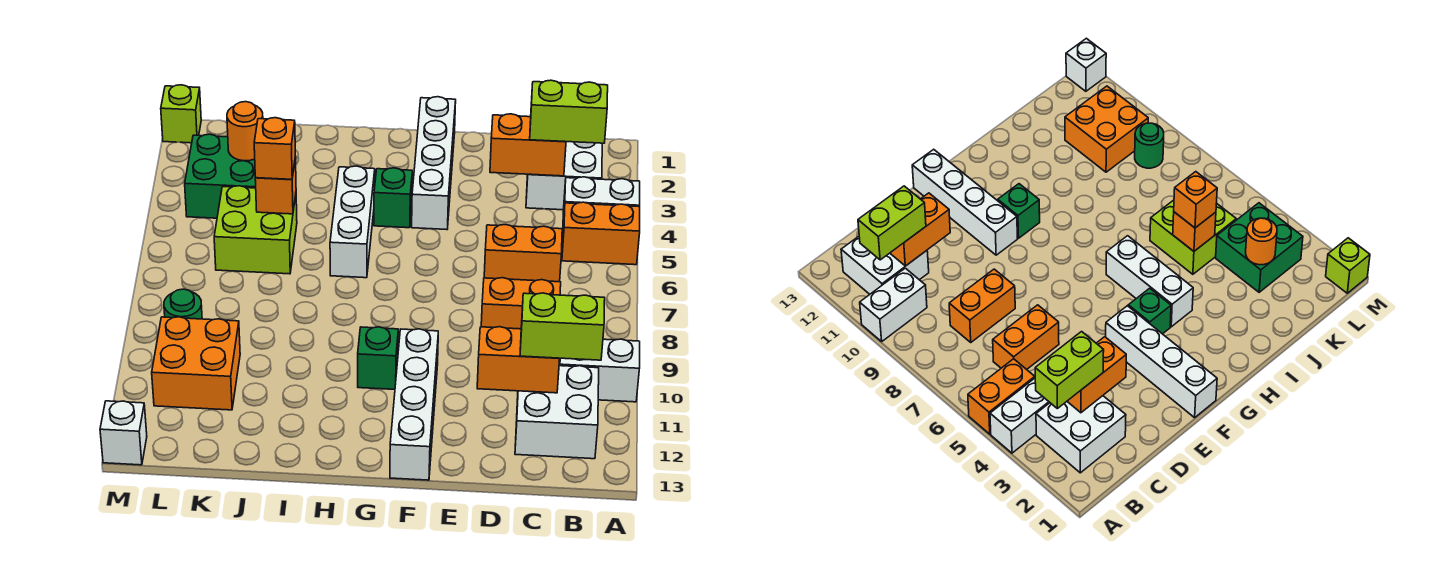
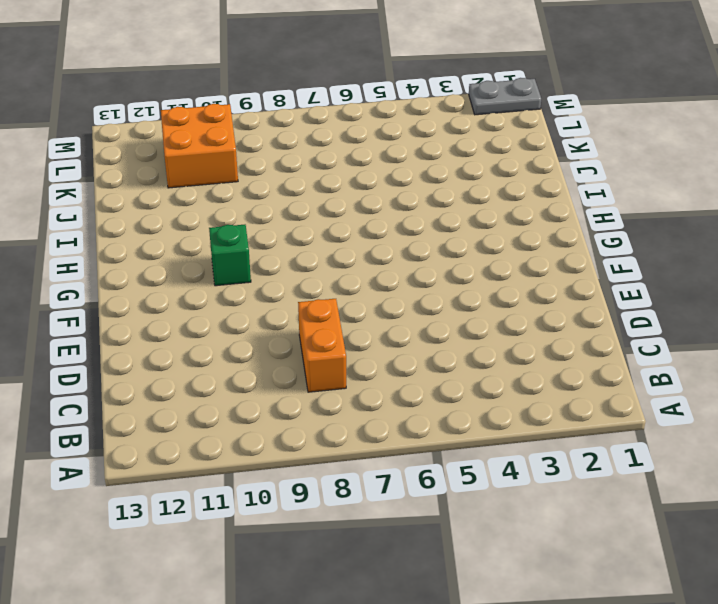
grey 1x2 plate [469,78,541,115] -> lime 1x1 brick [161,85,201,143]
none -> white 1x2 brick [563,177,640,224]
none -> orange 1x2 brick [562,202,640,265]
none -> white 1x2 brick [559,339,640,402]

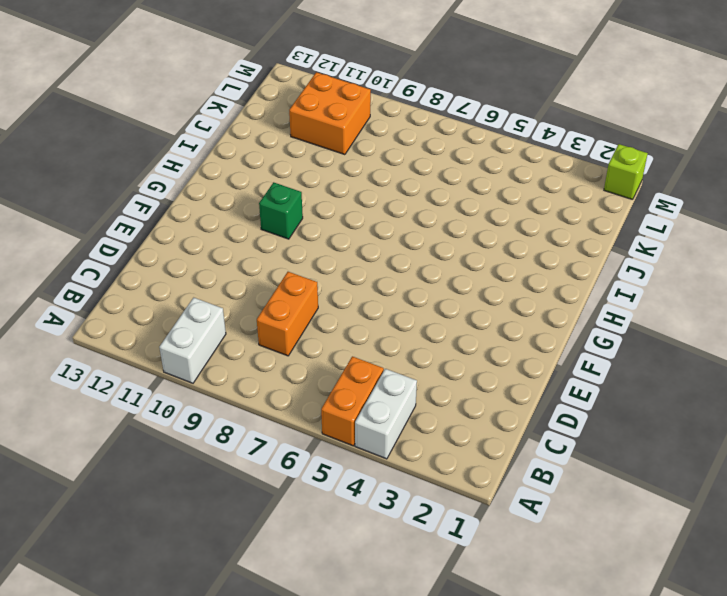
none -> white 2x2 brick [526,142,602,210]
none -> white 2x2 brick [515,366,599,459]
none -> orange 1x2 brick [484,225,562,282]

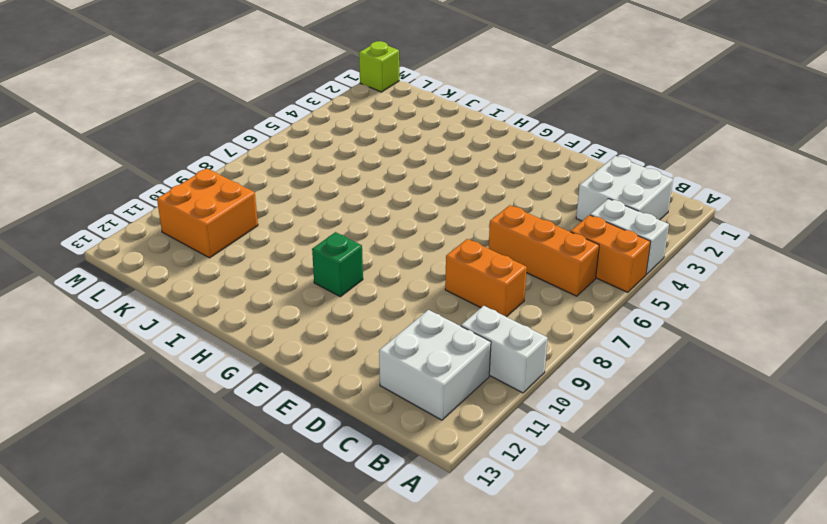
orange 1x3 brick [489,205,599,296] -> orange 1x2 brick [484,225,562,282]
none -> white 1x4 brick [412,97,456,230]
none -> white 1x4 brick [390,329,438,480]
none -> green 1x1 brick [374,168,412,228]

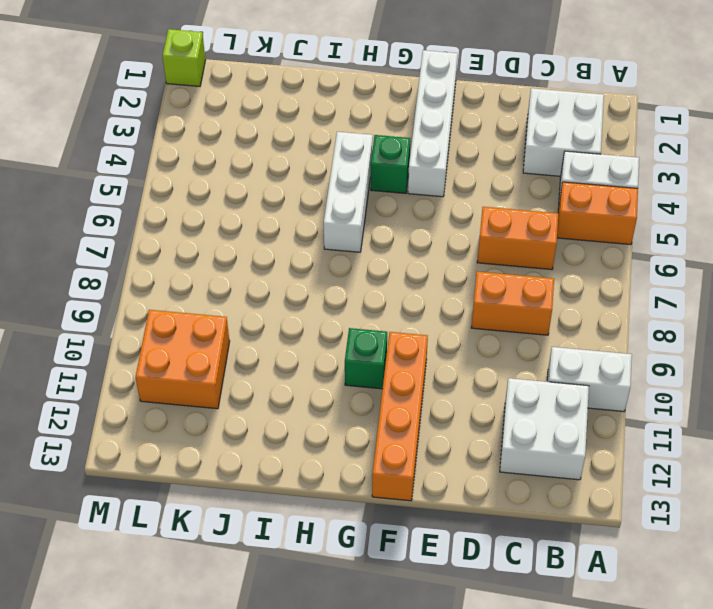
orange 1x4 brick [372,332,428,501] -> white 1x4 brick [390,329,438,480]
none -> lime 2x2 brick [214,186,297,274]
none -> green 2x2 brick [185,134,256,218]
none -> green 1x1 round brick [164,289,202,319]

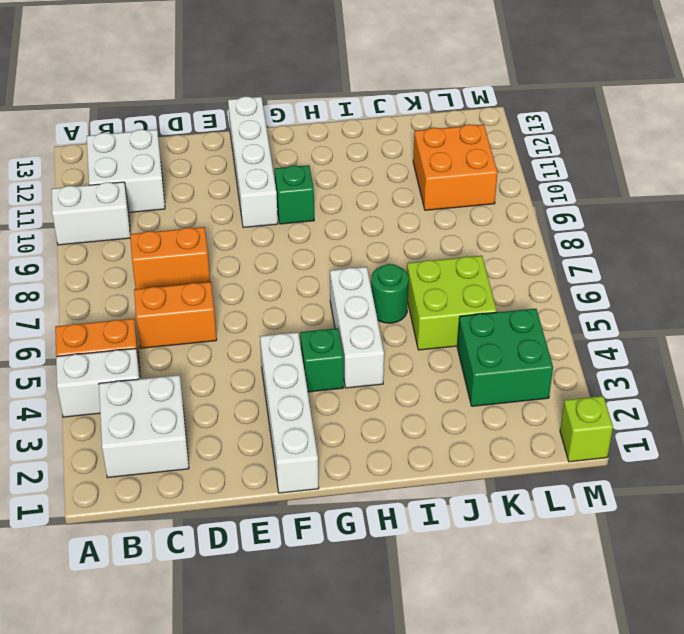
green 1x1 round brick [371,264,408,323] -> green 1x1 round brick moved to [164,289,202,319]
none -> white 1x1 brick [100,401,147,465]
none -> orange 1x2 brick [490,114,566,176]
none -> orange 1x2 brick [477,327,560,393]

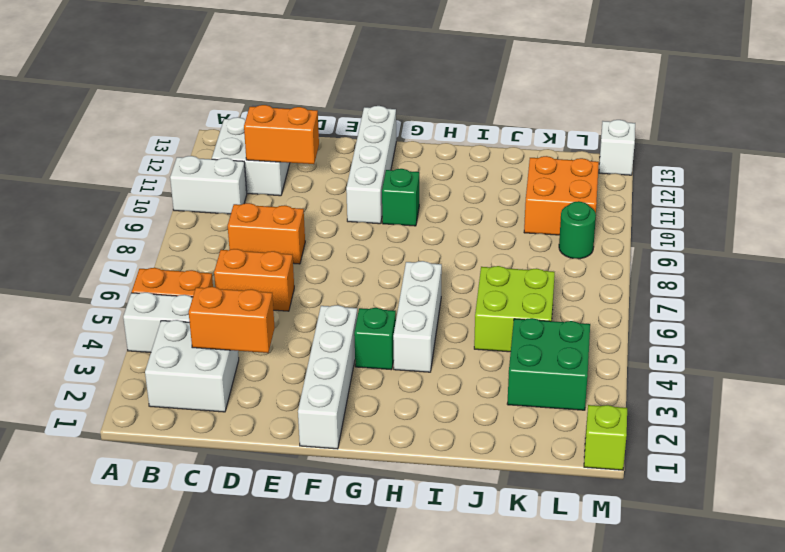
none -> orange 1x1 brick [255,156,296,214]
none -> orange 1x1 round brick [227,102,263,161]
none -> lime 1x2 brick [530,80,608,143]

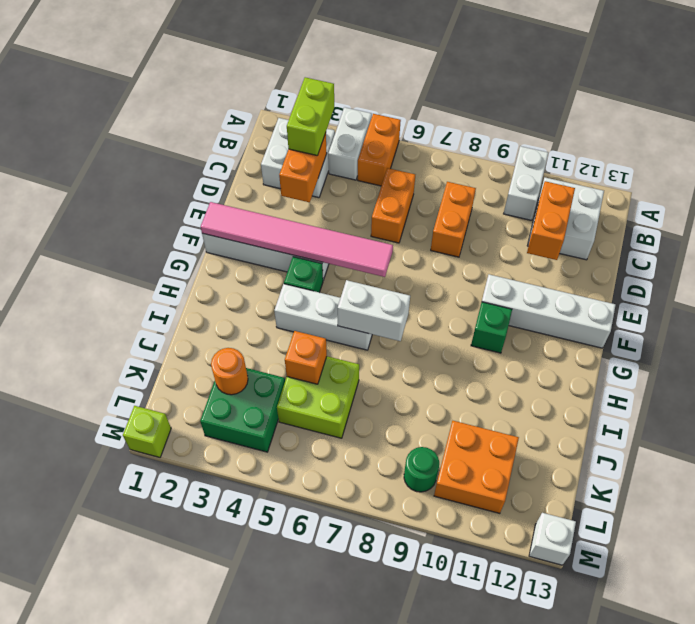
pink 1x6 tile [201,202,393,277] -> none
white 1x2 brick [338,280,410,341] -> none
none -> lime 1x2 brick [520,293,605,360]
none -> orange 1x1 brick [254,118,295,179]

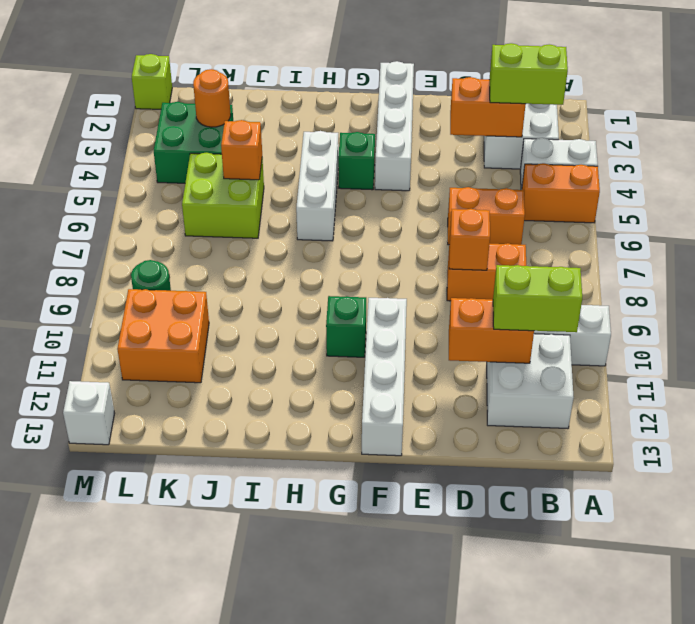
orange 1x1 brick [449,209,490,270] -> orange 1x1 brick moved to [254,118,295,179]

